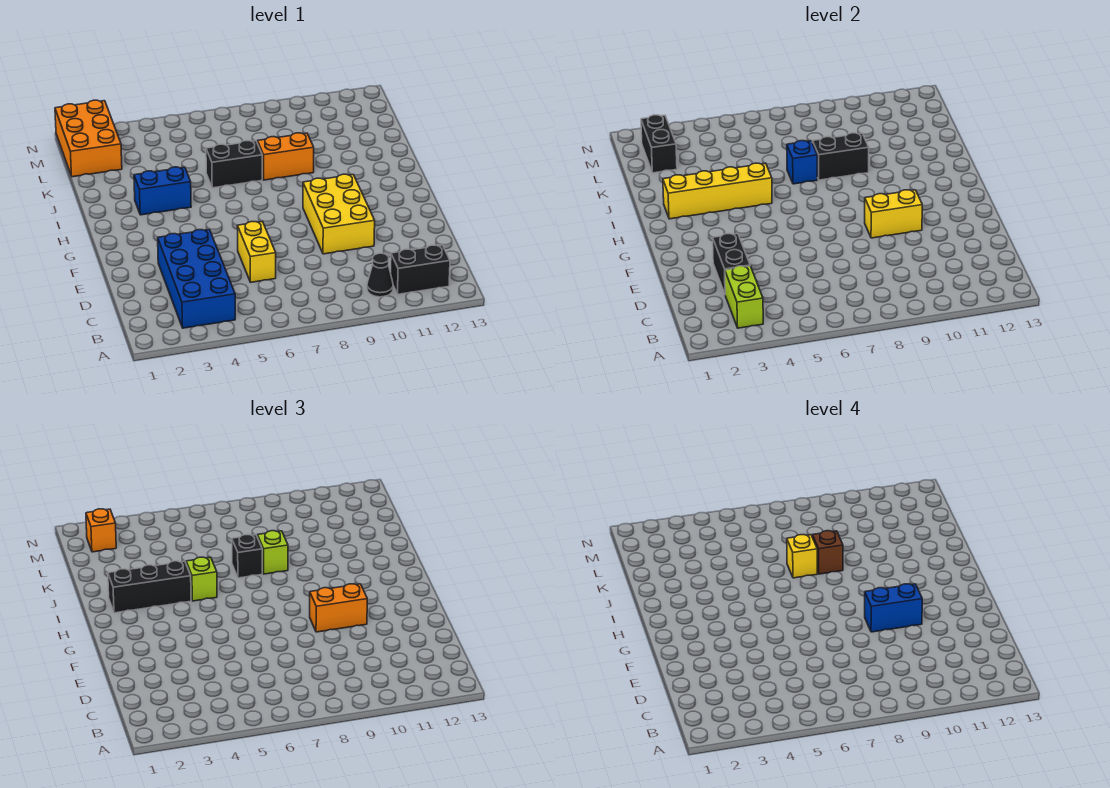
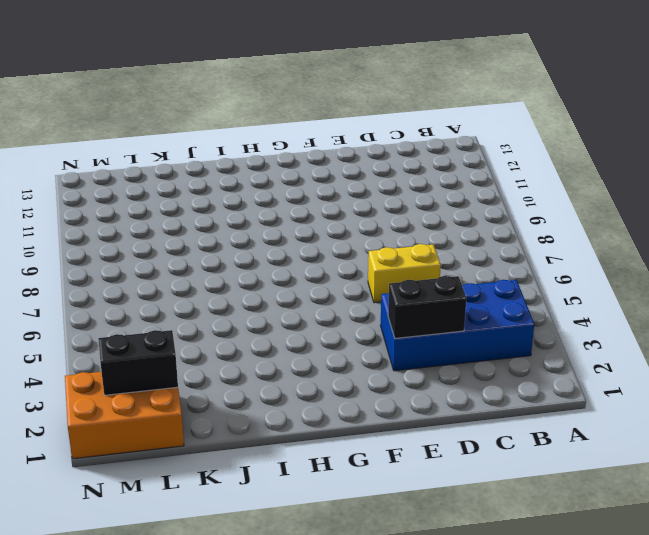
none -> black 1x1 cone [367,253,393,297]
none -> black 1x2 brick [391,245,450,294]
none -> yellow 2x3 brick [303,174,375,254]

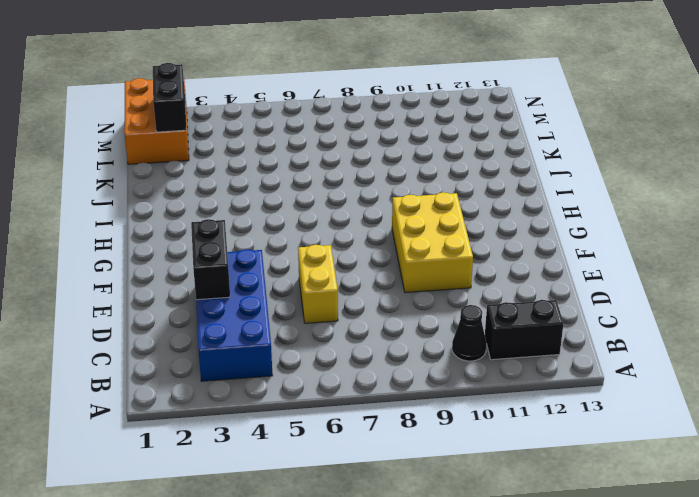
none -> blue 1x2 brick [134,167,191,215]
none -> black 1x2 brick [206,141,262,188]
none -> orange 1x2 brick [257,133,314,180]

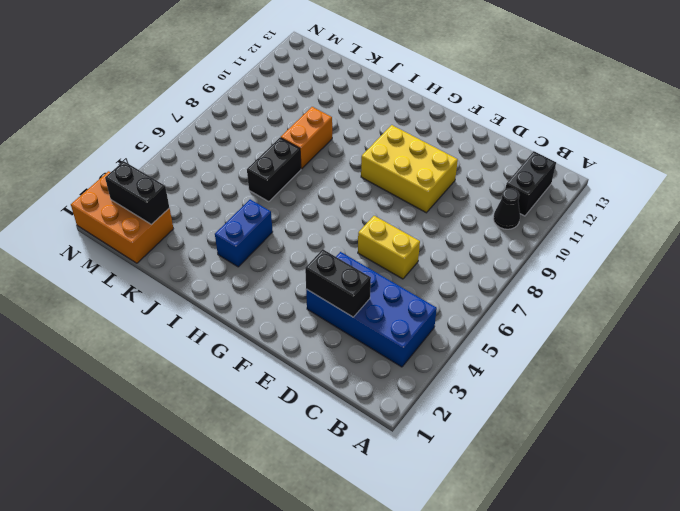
none -> lime 1x2 brick [725,266,763,328]
none -> yellow 1x2 brick [865,190,922,238]
none -> yellow 1x4 brick [663,163,772,219]

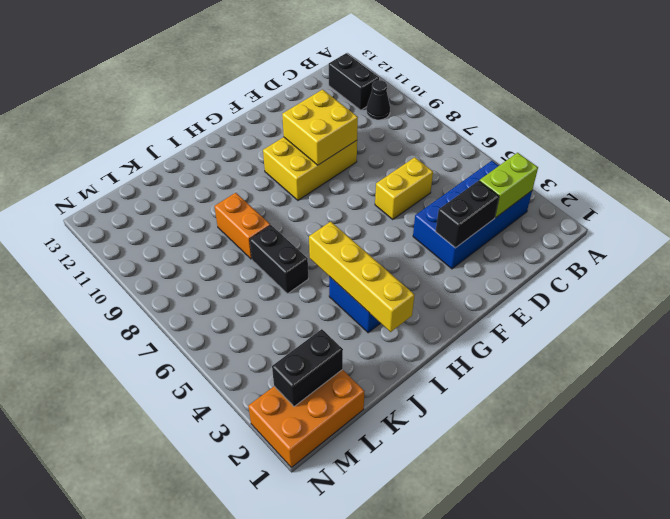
yellow 2x2 brick [282,90,358,165] -> yellow 1x2 brick [865,190,922,238]
none -> blue 1x1 brick [787,141,817,184]
none -> black 1x2 brick [812,133,869,180]
none -> orange 1x2 brick [310,584,367,632]

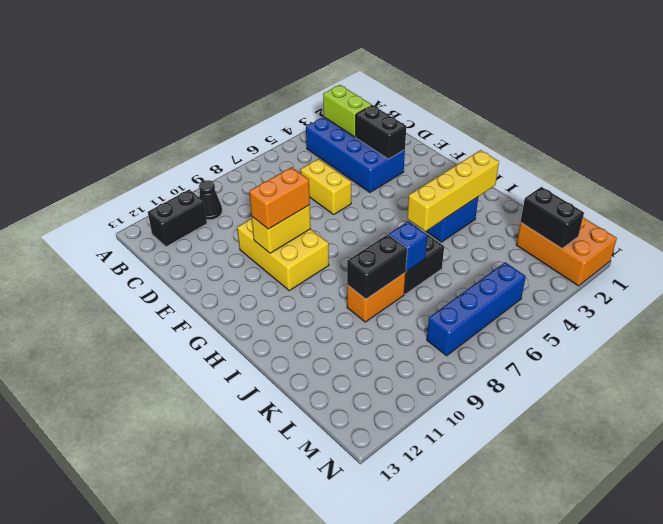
blue 1x4 brick [427,262,526,356] -> none
none -> black 1x3 brick [108,561,191,613]
none -> lime 1x1 brick [186,557,217,601]
none -> black 1x1 brick [232,535,262,578]

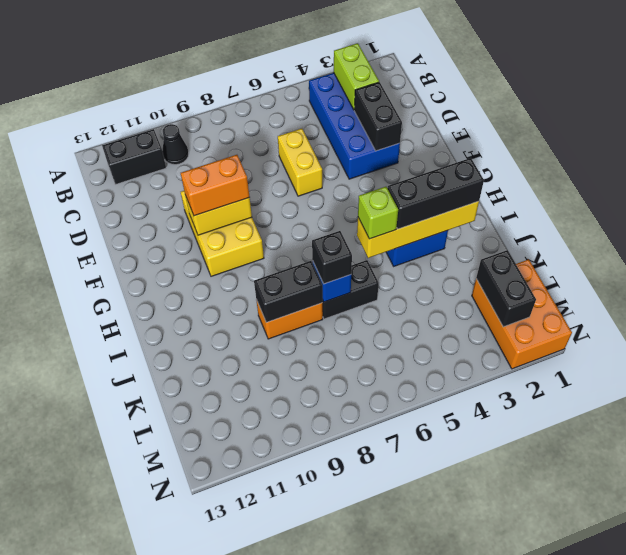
none -> lime 1x1 brick [257,531,288,574]
none -> orange 1x1 brick [86,509,116,552]
none -> blue 1x2 brick [865,584,922,632]

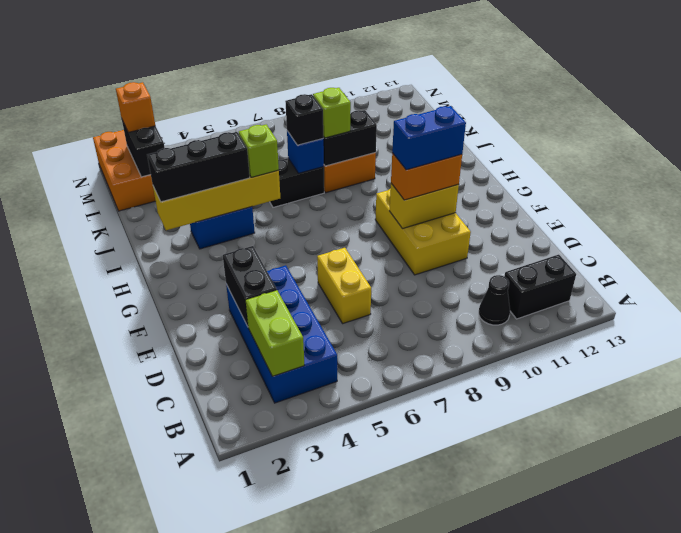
none -> yellow 1x1 brick [787,535,817,578]
none -> brown 1x1 brick [812,531,843,574]

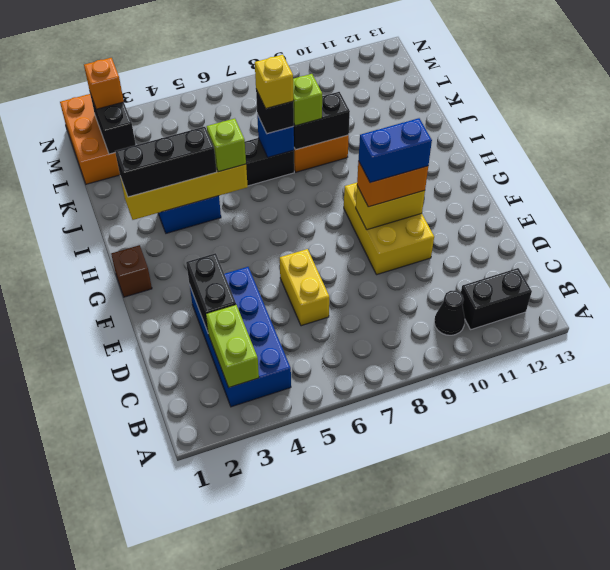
brown 1x1 brick [111,245,152,297] -> brown 1x1 brick moved to [812,531,843,574]

